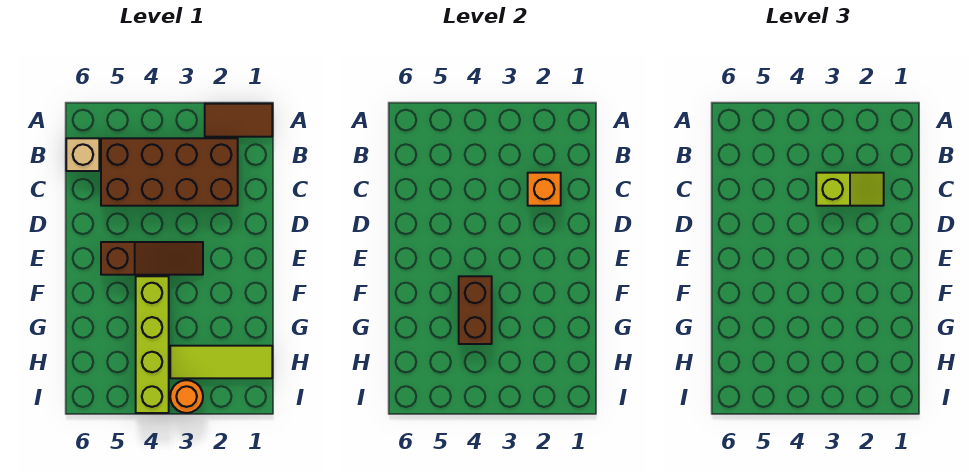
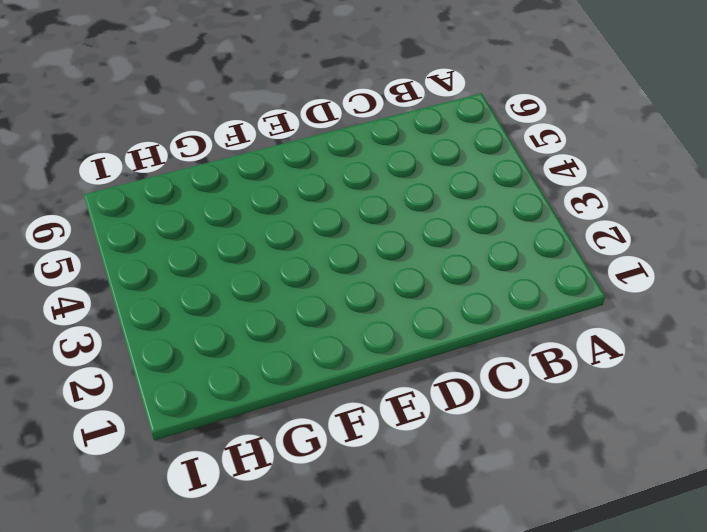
none -> brown 1x2 tile [205,104,272,137]
none -> brown 2x4 brick [101,138,238,206]

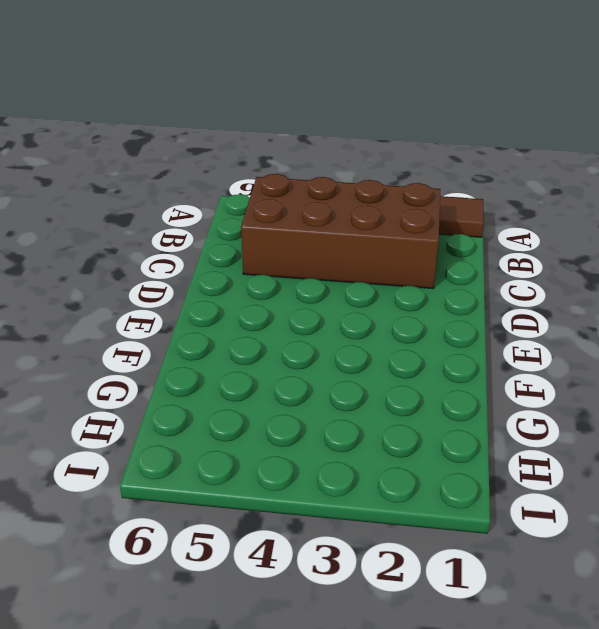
none -> tan 1x1 brick [66,138,99,171]
none -> brown 1x3 slope [101,242,203,275]

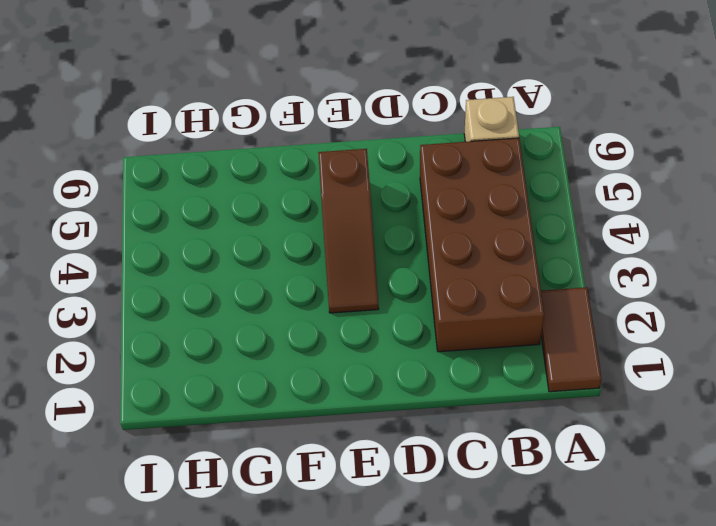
none -> lime 1x4 brick [136,276,169,413]
none -> lime 1x3 tile [170,346,272,378]

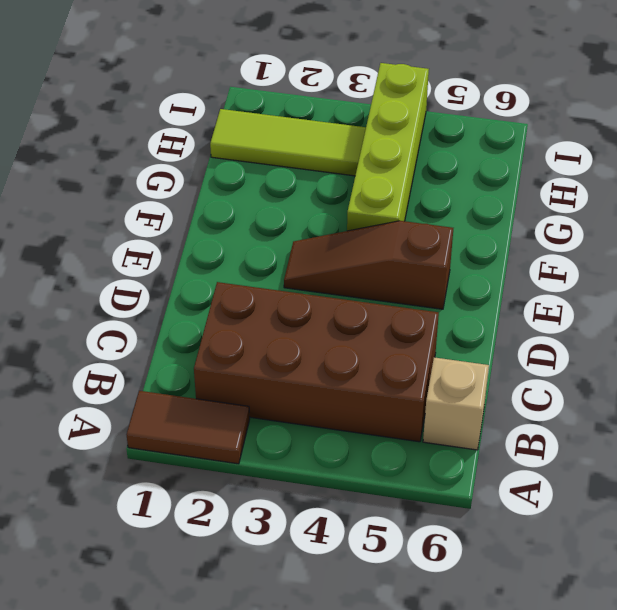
none -> orange 1x1 round brick [170,380,203,413]
none -> orange 1x1 brick [528,173,561,206]

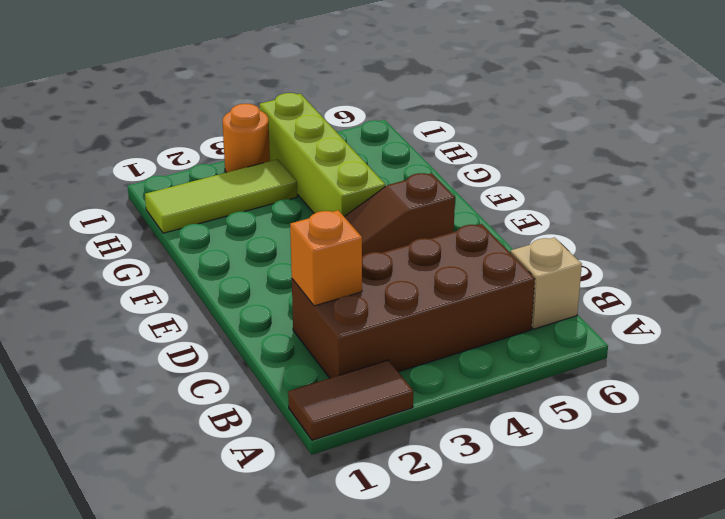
none -> brown 1x2 brick [459,276,492,344]
none -> lime 1x2 slope [816,173,884,206]

